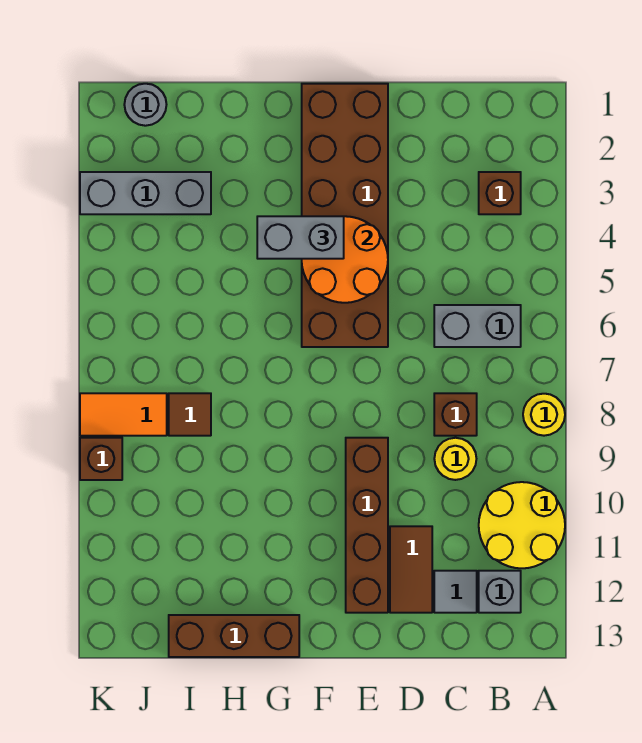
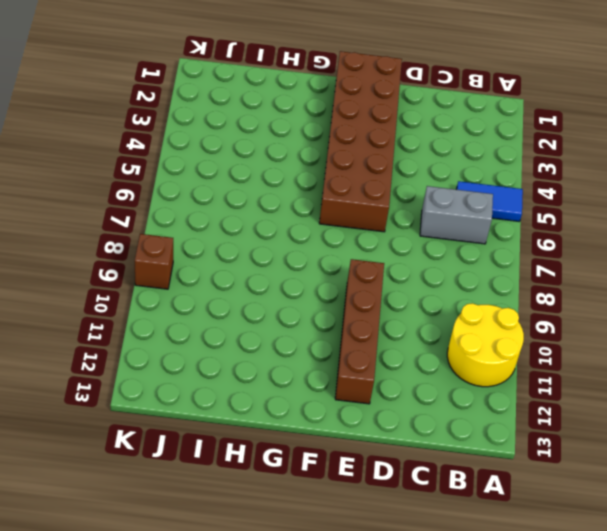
blue 1x2 tile [456,181,523,222] -> none
none -> yellow 1x1 round brick [523,394,565,436]
none -> brown 1x1 brick [479,172,521,214]
none -> grey 1x1 brick [479,571,521,613]

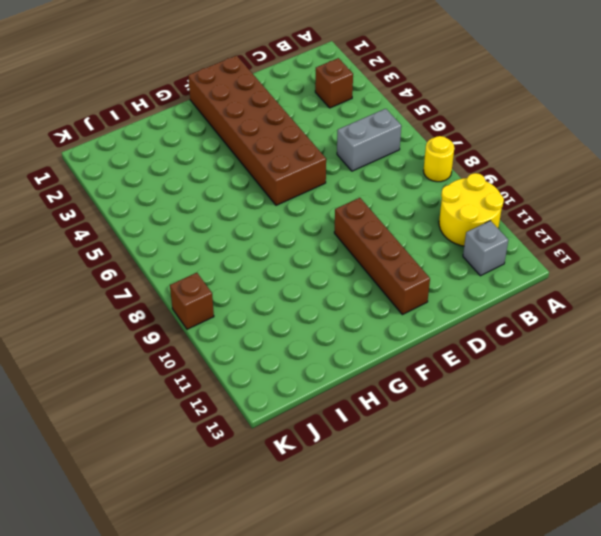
none -> brown 1x1 brick [434,393,477,436]
none -> yellow 1x1 round brick [434,438,476,480]
none -> grey 1x1 tile [434,571,477,613]

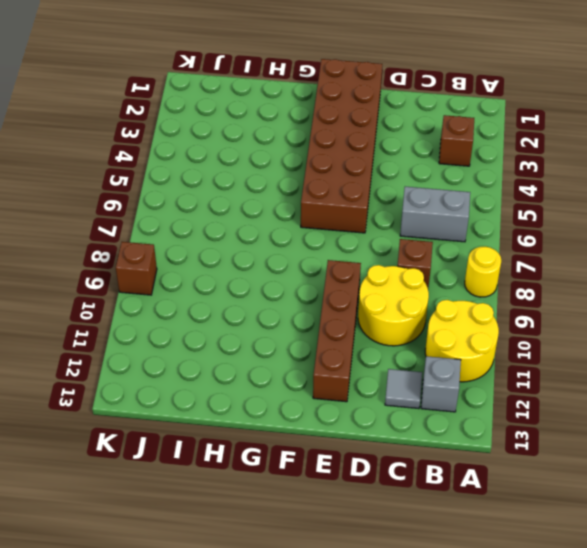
yellow 2x2 round brick [358,265,429,346] -> yellow 1x1 round brick [434,438,476,480]
none -> brown 1x2 tile [390,526,432,613]
none -> brown 1x3 brick [169,615,299,657]
none -> grey 1x3 brick [80,172,211,214]

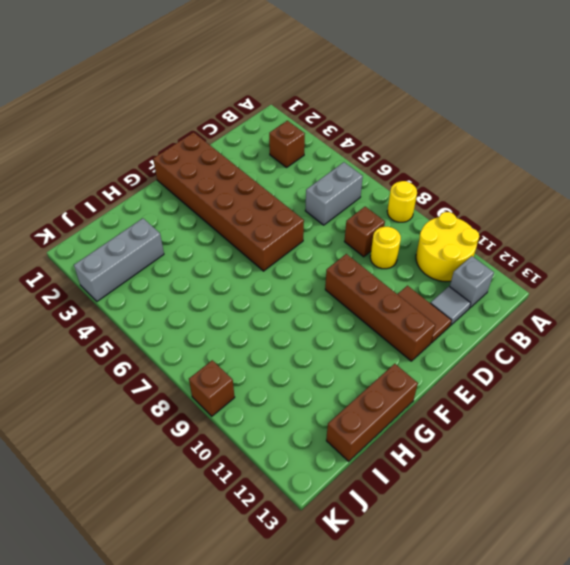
none -> brown 1x1 tile [169,393,211,436]
none -> grey 1x1 round brick [124,84,167,126]
none -> orange 1x2 tile [80,393,167,436]

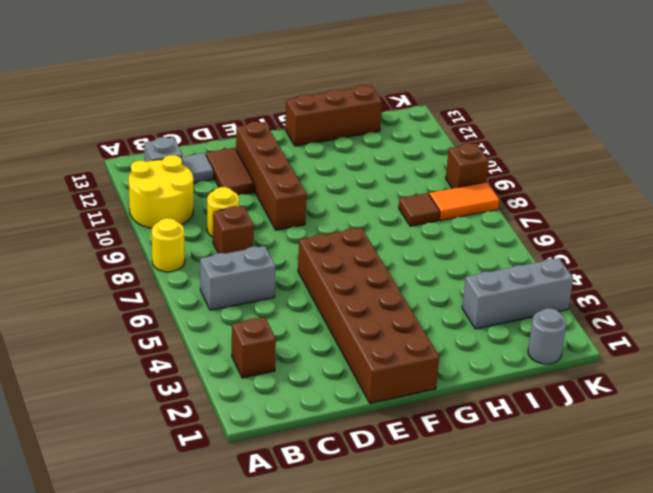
none -> orange 2x2 round brick [302,216,388,303]
none -> grey 1x2 brick [257,216,344,259]

